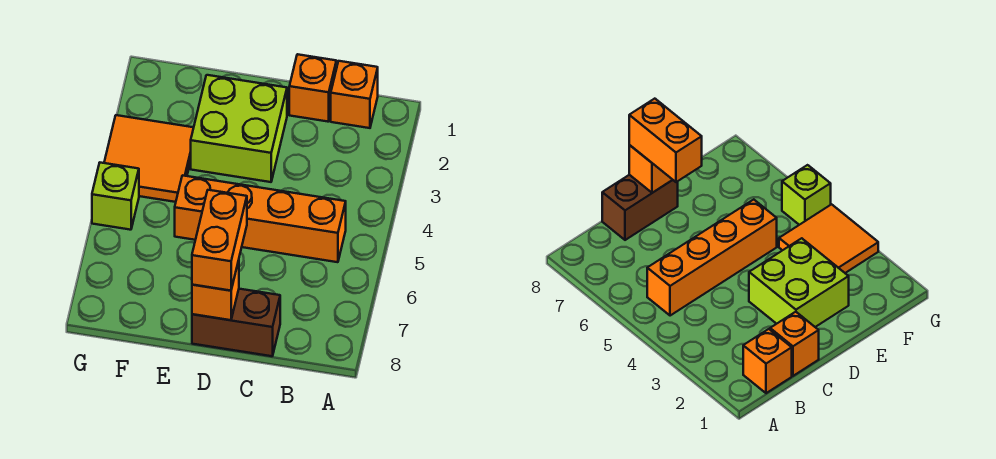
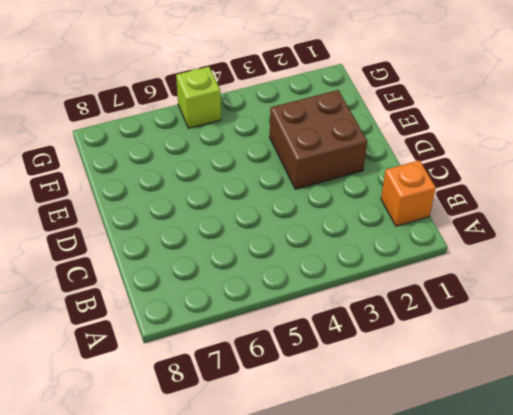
brown 2x2 brick [270,90,367,189] -> lime 2x2 brick [191,75,287,182]
none -> orange 1x4 brick [175,175,346,262]
none -> orange 1x1 brick [289,54,336,122]

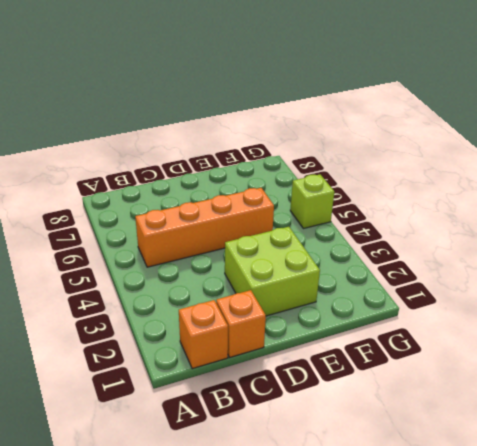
none -> brown 1x2 brick [192,289,280,356]
none -> orange 2x2 tile [104,115,194,202]

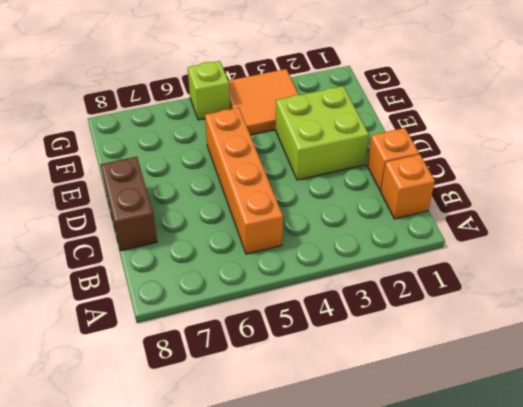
none -> orange 1x1 brick [192,260,239,320]
none -> orange 1x2 brick [192,190,247,291]

